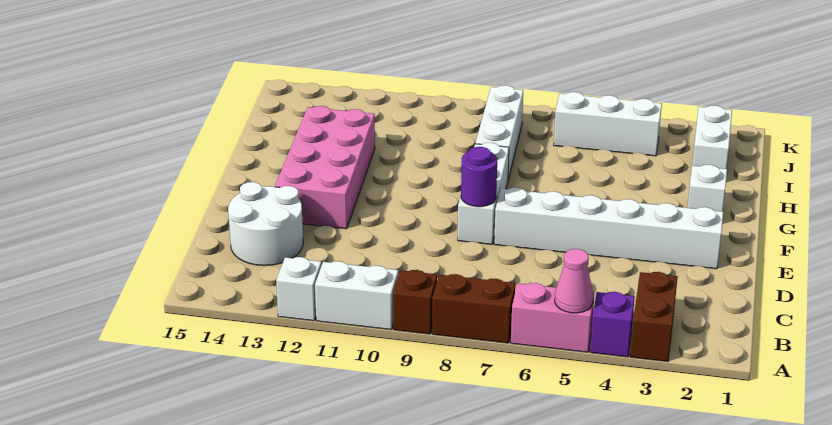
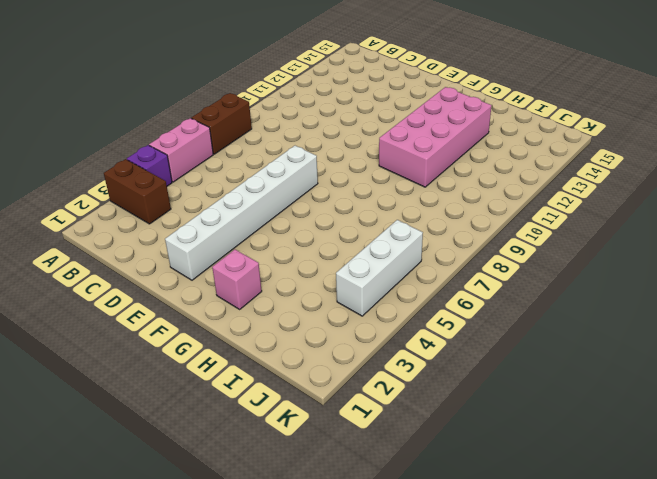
pink 1x1 brick [212,250,262,309] -> white 1x1 brick [688,165,727,211]
pink 2x4 brick [379,87,492,187] -> pink 2x4 brick turned to [275,106,375,229]
none -> brown 1x1 brick [393,270,437,334]
none -> white 1x2 brick [315,261,398,330]
none -> white 1x1 brick [276,257,321,321]

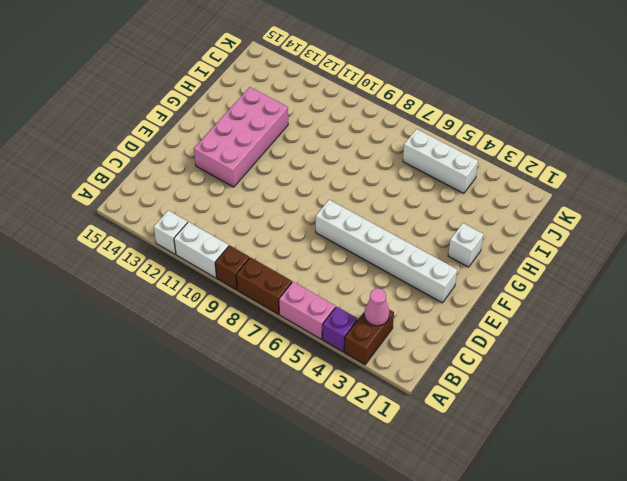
pink 1x1 cone [364,288,389,326] -> pink 1x1 cone moved to [555,249,593,313]
none -> white 2x2 round brick [228,182,303,266]
none -> white 1x3 brick [458,143,509,244]
none -> white 1x3 brick [475,85,523,179]

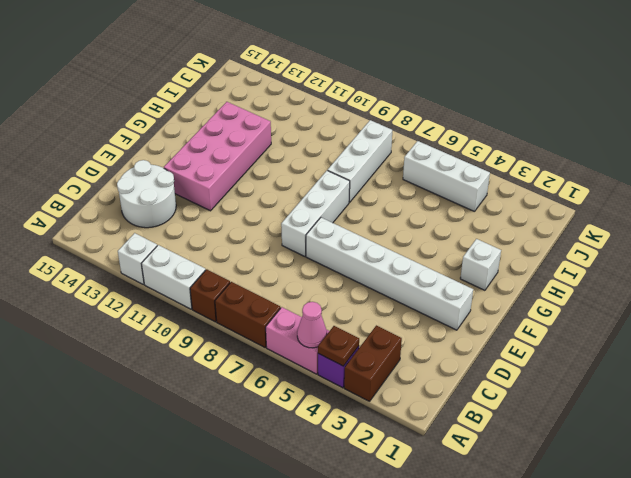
brown 1x1 plate [318,326,359,366] -> none
none -> white 1x2 brick [692,105,732,169]
none -> purple 1x1 round brick [461,147,497,207]

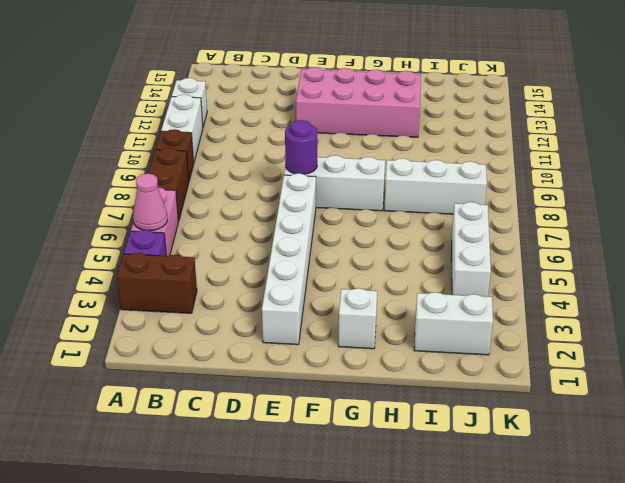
none -> white 2x2 round brick [228,182,303,266]

